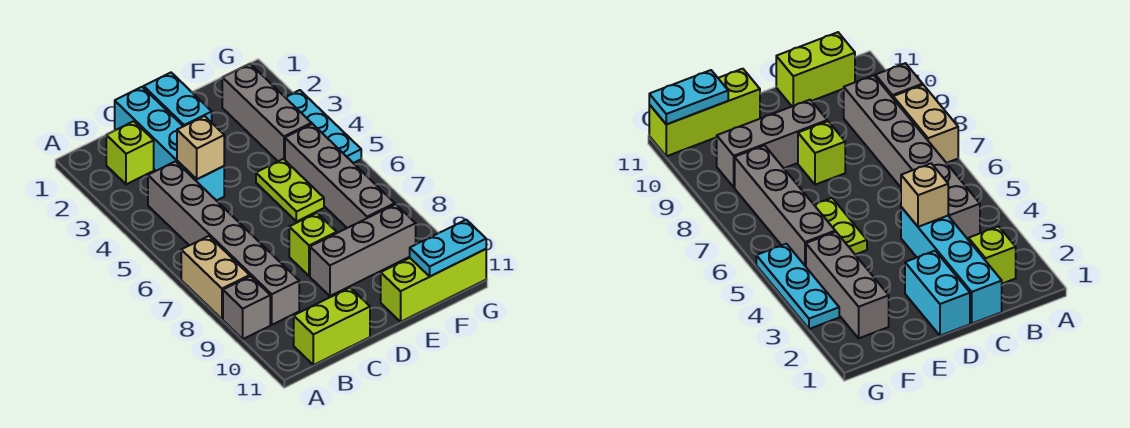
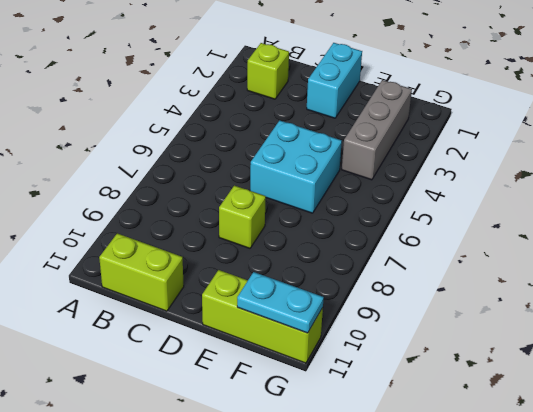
cyan 2x2 brick [250,120,342,213] -> lime 1x2 plate [256,159,324,222]
none -> tan 1x2 brick [181,236,250,319]
none -> grey 1x1 brick [223,276,270,339]
none -> grey 1x6 brick [148,161,299,325]

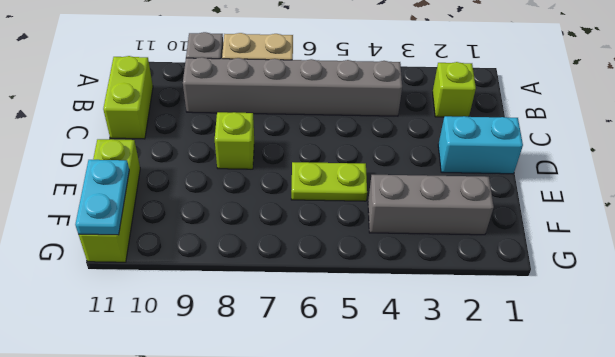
none -> cyan 1x4 brick [115,87,224,201]
none -> grey 1x3 brick [310,204,416,296]
none -> grey 1x4 brick [285,124,395,228]

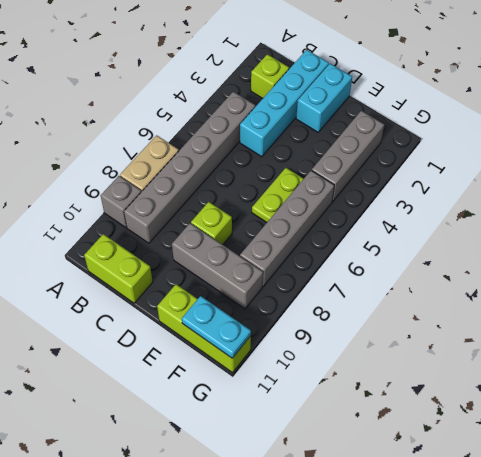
none -> cyan 1x3 plate [285,90,361,163]
none -> tan 1x1 brick [177,116,224,179]

